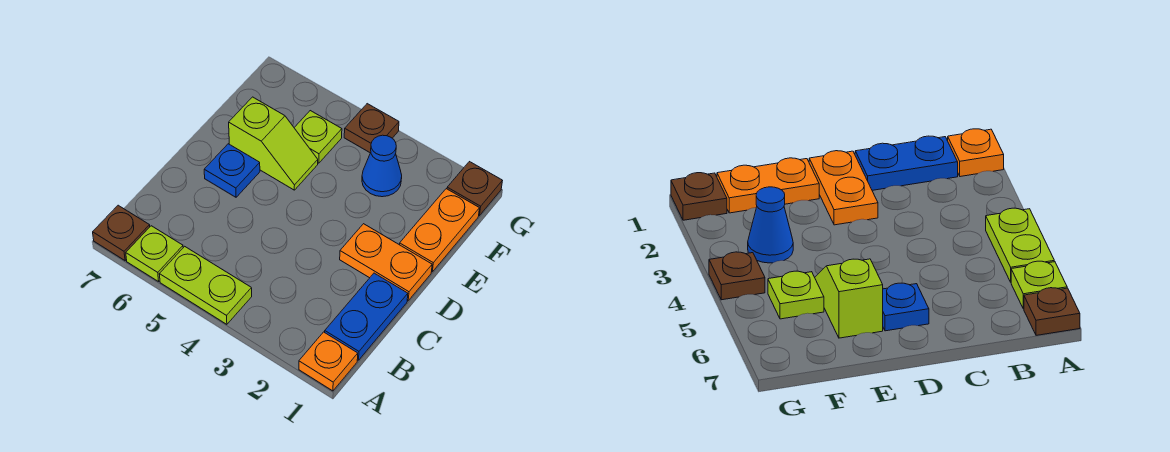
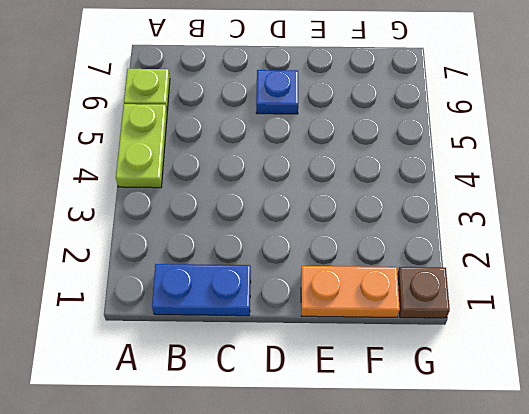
none -> orange 1x1 plate [299,332,358,391]
none -> brown 1x1 plate [93,205,150,261]
none -> orange 1x2 plate [340,224,432,301]

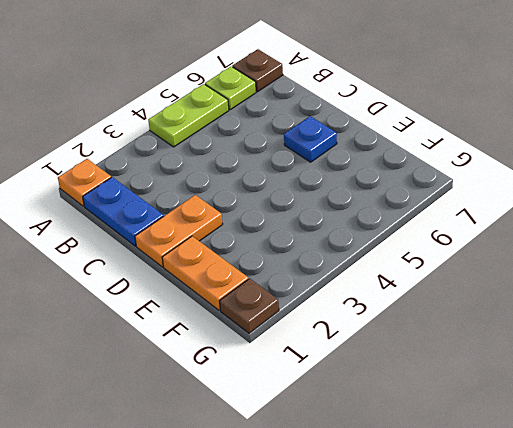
none -> lime 1x2 slope [229,97,318,190]
none -> blue 1x1 cone [362,135,402,197]
none -> lime 1x1 plate [294,111,342,163]

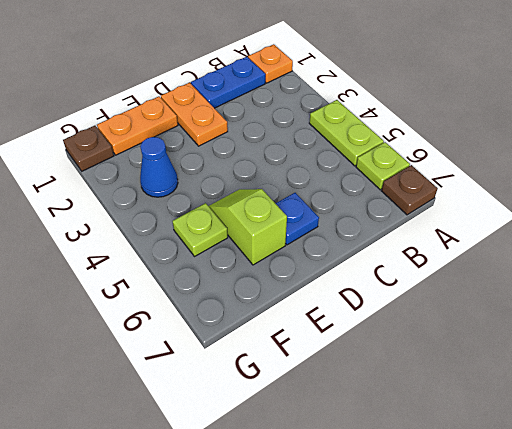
none -> brown 1x1 plate [344,104,399,153]

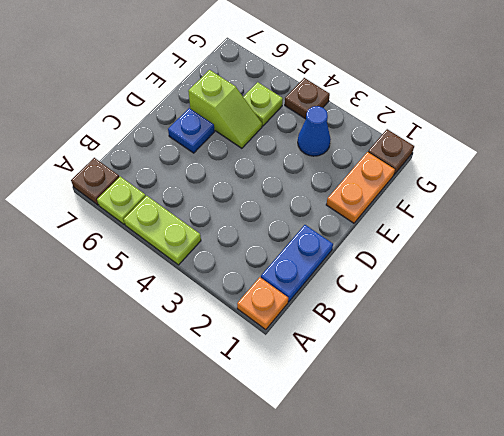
none -> orange 1x2 plate [340,224,432,301]

